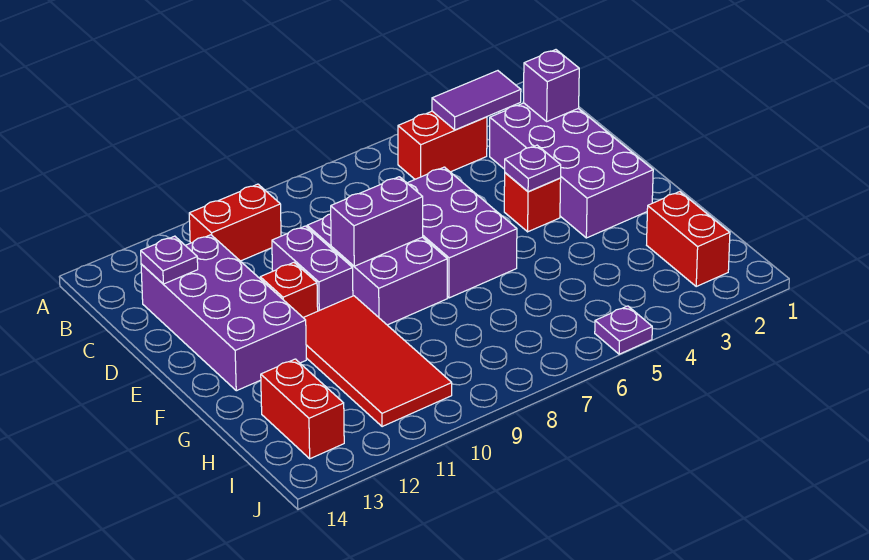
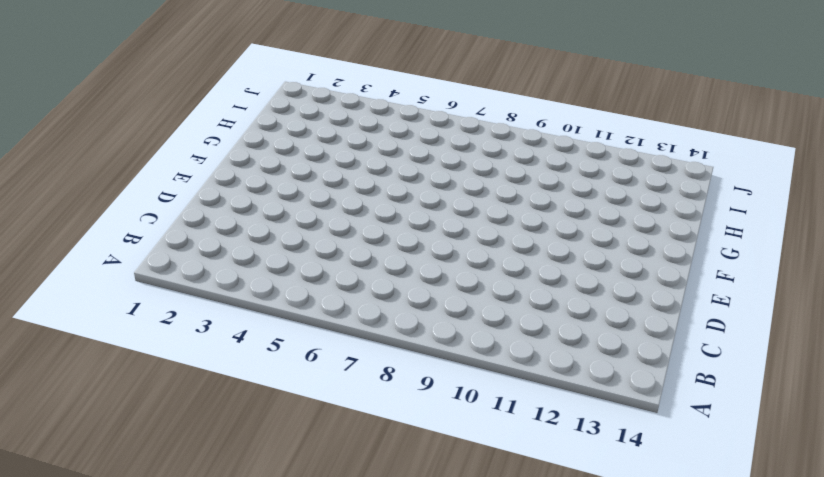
none -> red 1x2 brick [398,111,487,179]
none -> red 1x2 brick [189,184,281,261]
none -> purple 2x4 brick [490,103,653,238]

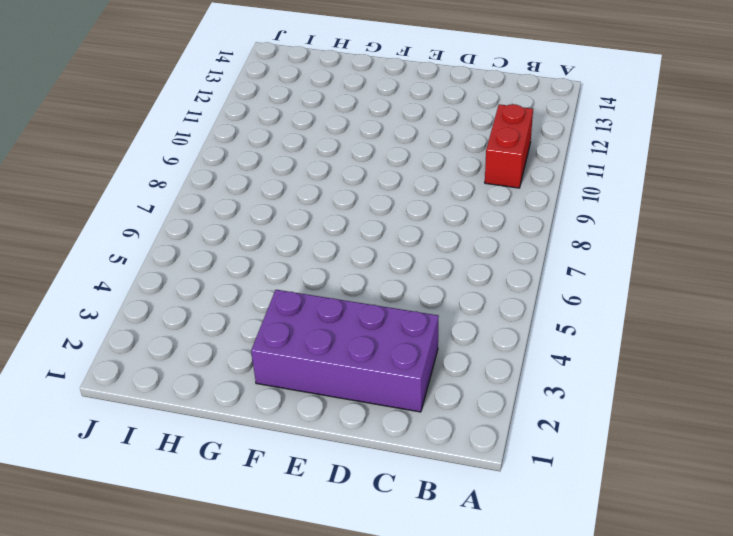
none -> red 1x2 brick [398,111,487,179]
none -> purple 2x4 brick [141,235,306,391]
none -> purple 2x3 brick [407,167,517,298]

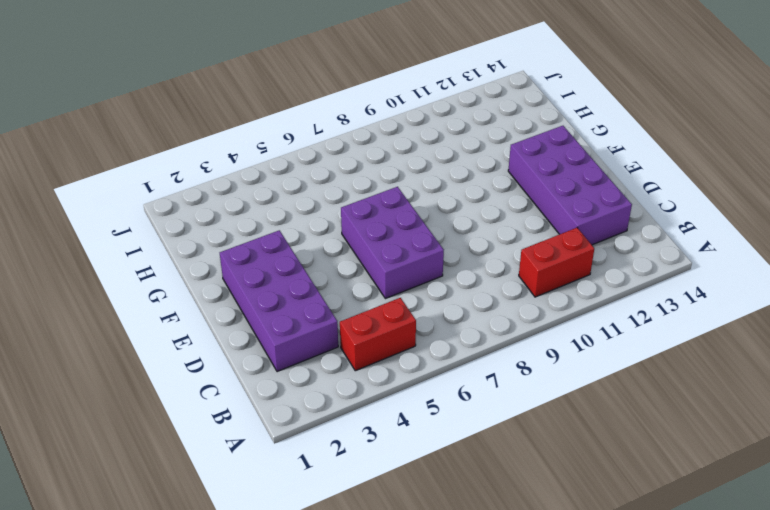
none -> purple 2x3 brick [307,214,447,325]
none -> purple 1x2 brick [272,226,353,311]
none -> red 1x1 brick [504,173,561,232]

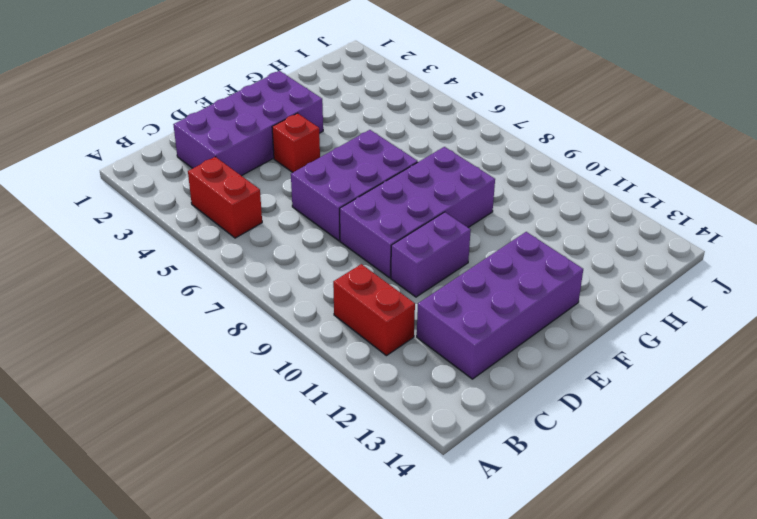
purple 2x4 brick [340,147,495,278] -> purple 2x3 brick [307,214,447,325]
none -> red 1x1 brick [260,263,318,317]
none -> red 2x4 tile [303,296,452,427]
none -> red 1x2 brick [647,192,730,286]

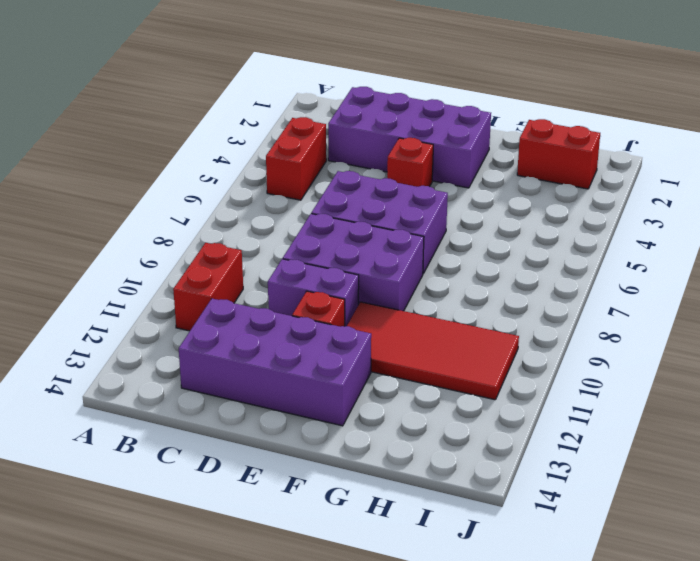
none -> red 1x2 brick [261,359,344,459]
none -> purple 1x1 plate [595,306,652,354]
none -> purple 1x2 tile [432,71,521,130]

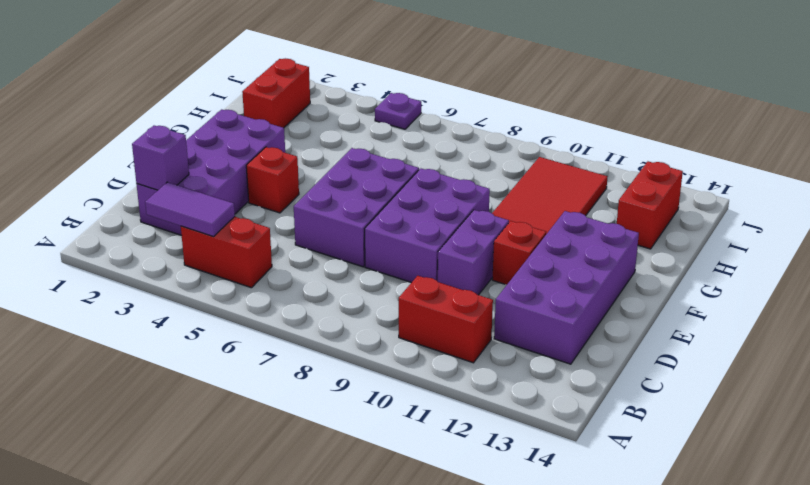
none -> purple 1x1 plate [141,236,198,284]
none -> purple 1x1 plate [505,145,561,192]
none -> purple 1x2 brick [331,177,423,266]

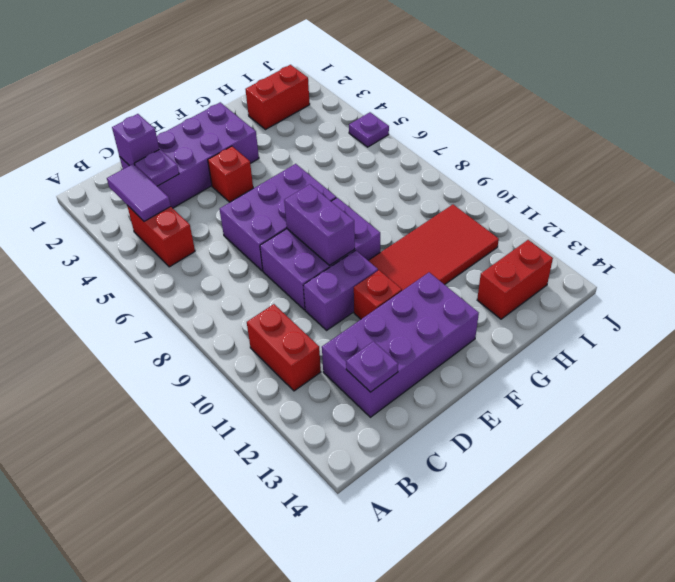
purple 1x1 plate [135,149,179,186] -> purple 1x1 plate moved to [505,145,561,192]

